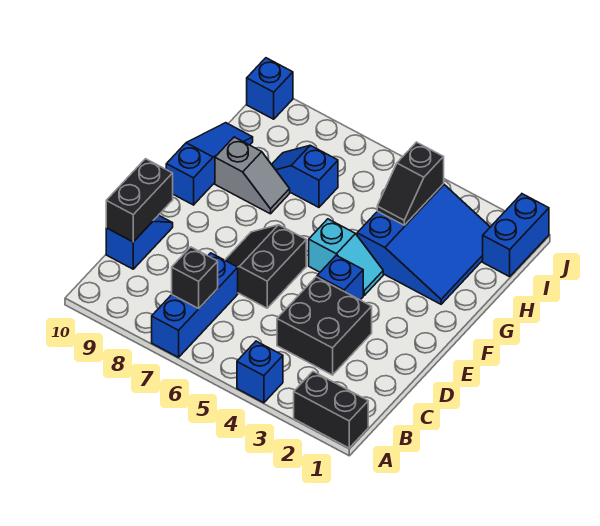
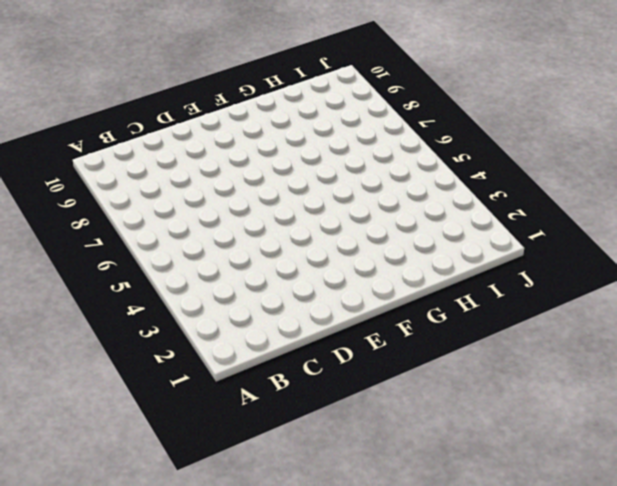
none -> black 1x2 brick [294,372,368,448]
none -> blue 1x1 brick [237,341,283,403]
none -> blue 1x3 brick [152,253,238,357]

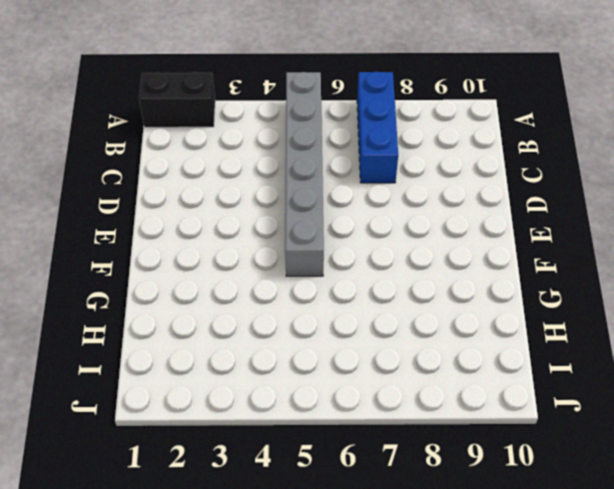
grey 1x6 brick [285,72,324,276] -> cyan 1x2 slope [309,219,383,295]
none -> blue 1x1 brick [237,341,283,403]
none -> black 2x2 brick [277,277,372,375]
none -> blue 1x2 slope [106,215,173,269]

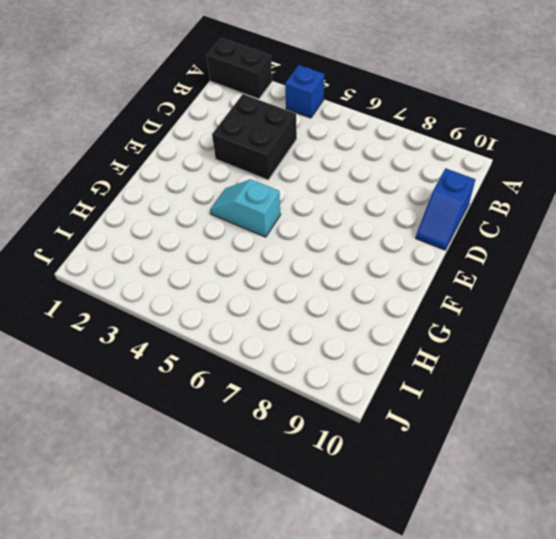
none -> blue 1x3 brick [152,253,238,357]
none -> black 2x2 slope [225,225,306,308]
none -> blue 1x1 brick [317,255,363,300]

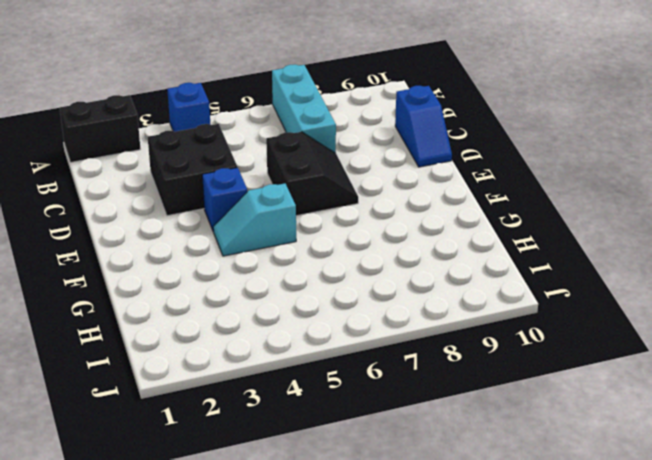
cyan 1x3 brick [272,65,336,153] -> blue 1x3 brick [152,253,238,357]
none -> blue 1x3 slope [166,123,253,205]
none -> blue 3x3 slope [357,184,490,304]
none -> grey 1x2 slope [215,137,290,214]

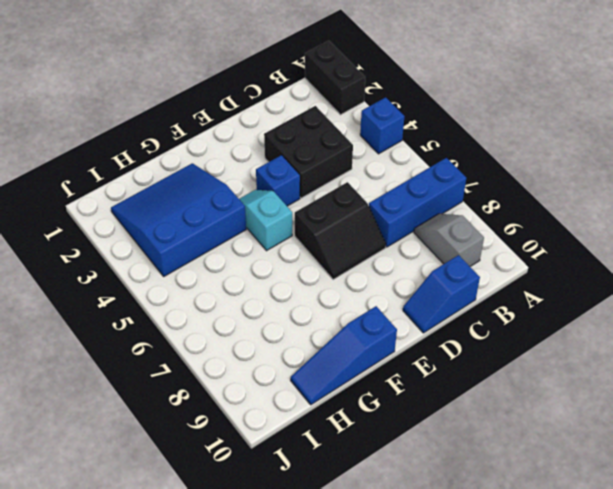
grey 1x2 slope [414,214,484,266] -> grey 1x2 slope moved to [215,137,290,214]
none -> blue 1x2 slope [272,145,338,207]
none -> blue 1x2 brick [483,194,549,277]
none -> blue 1x1 brick [247,58,293,119]

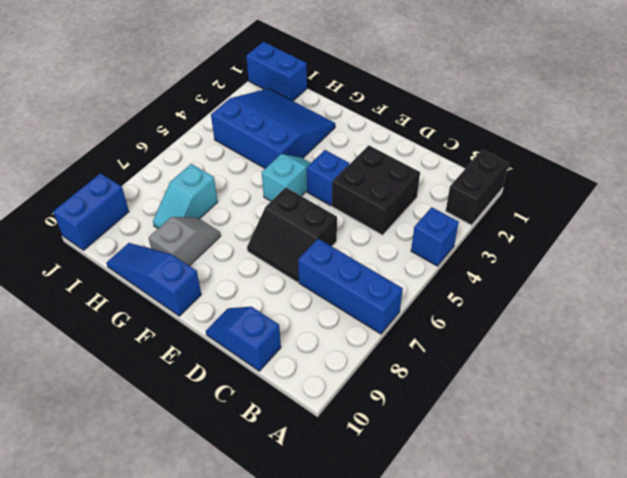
cyan 1x2 slope [153,164,218,228] -> blue 1x2 slope [272,145,338,207]
blue 1x2 brick [53,173,129,250] -> blue 1x1 brick [247,58,293,119]
none -> black 1x1 brick [172,247,218,308]
none -> black 1x2 brick [106,159,173,242]
none -> black 1x2 slope [377,142,444,225]

